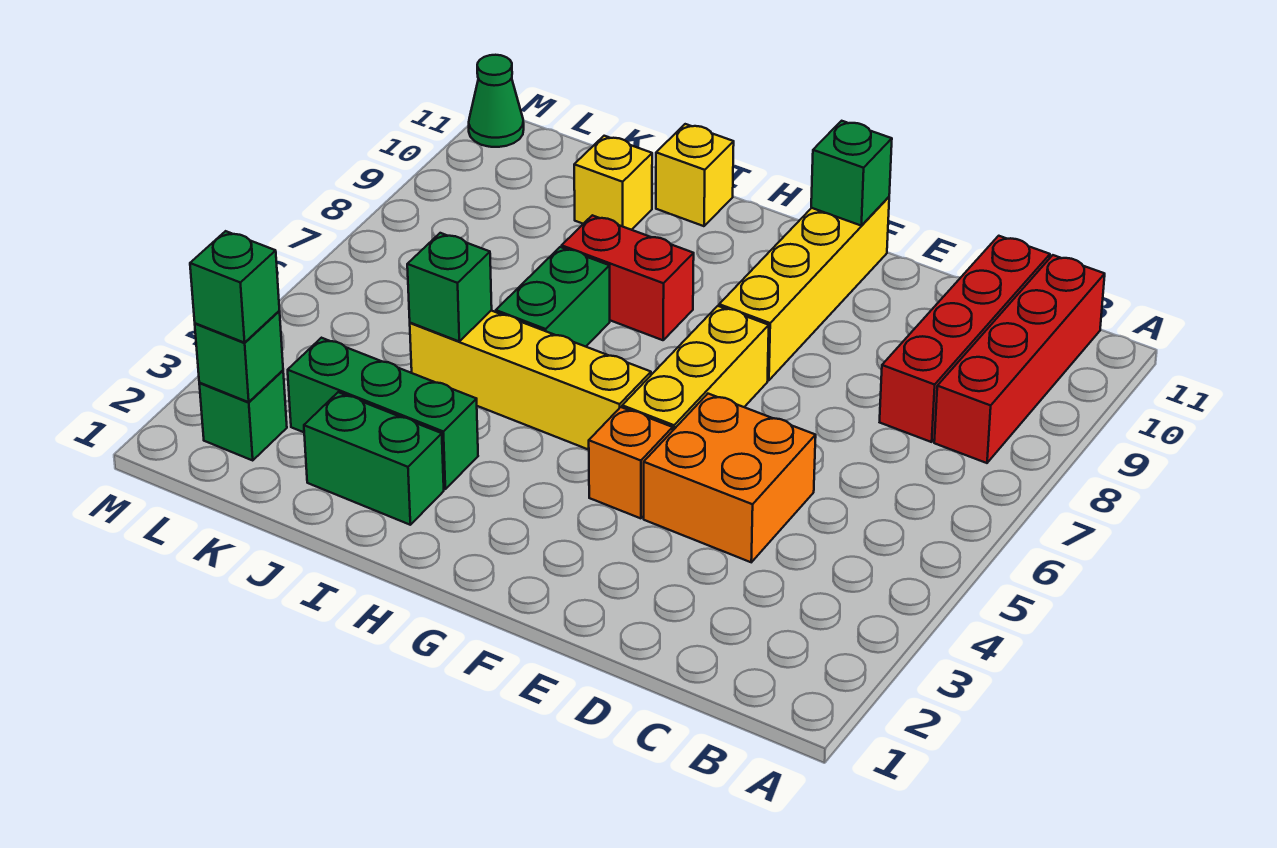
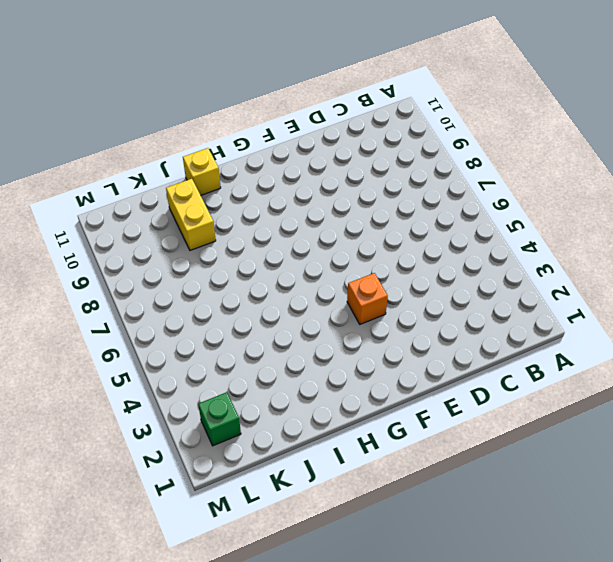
yellow 1x2 brick [166,179,216,250] -> yellow 1x1 brick [574,136,652,230]
none -> red 1x4 brick [934,255,1105,463]
none -> red 1x4 brick [880,236,1050,442]
none -> orange 2x2 brick [644,394,816,562]

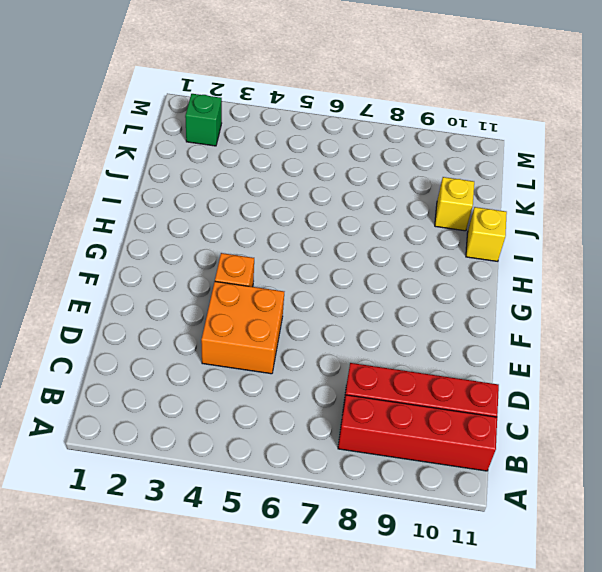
none -> yellow 1x3 brick [622,306,769,430]
none -> yellow 1x4 brick [719,197,889,380]
none -> yellow 1x4 brick [410,311,651,450]

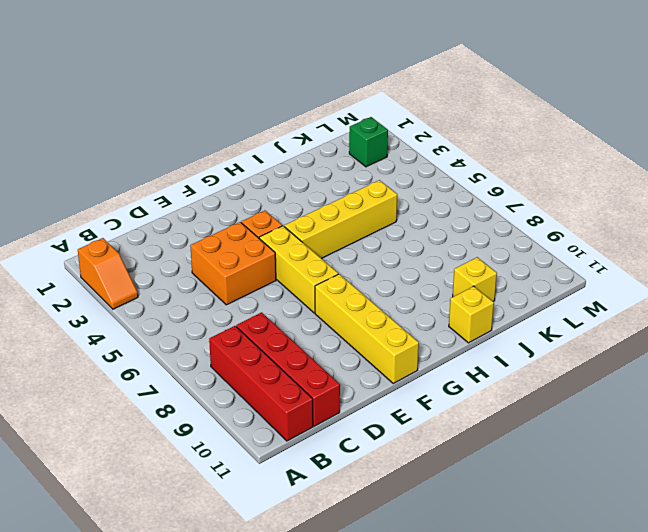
orange 1x2 slope [78,238,138,309] -> none
none -> red 1x2 brick [562,215,694,340]
none -> green 1x2 brick [304,392,444,525]
none -> green 1x3 brick [288,338,478,489]

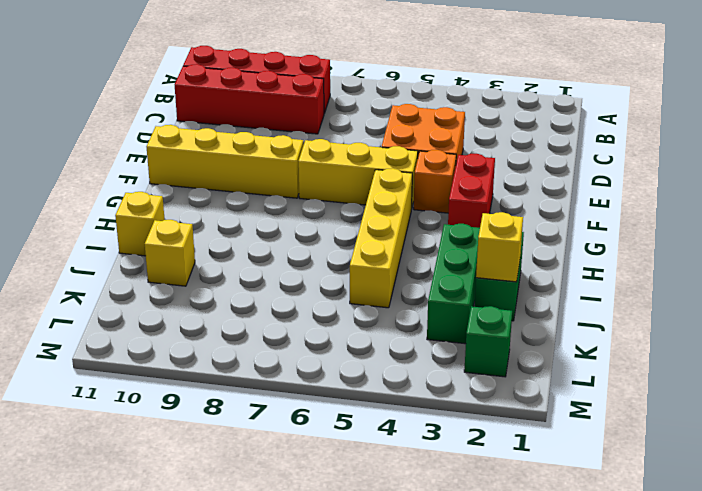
red 1x2 brick [448,154,495,228] -> red 1x2 brick moved to [562,215,694,340]
yellow 1x1 brick [476,212,523,282] -> none
none -> green 1x2 brick [496,247,610,347]
none -> green 1x1 cone [469,55,524,147]
none -> green 1x1 brick [811,121,892,225]

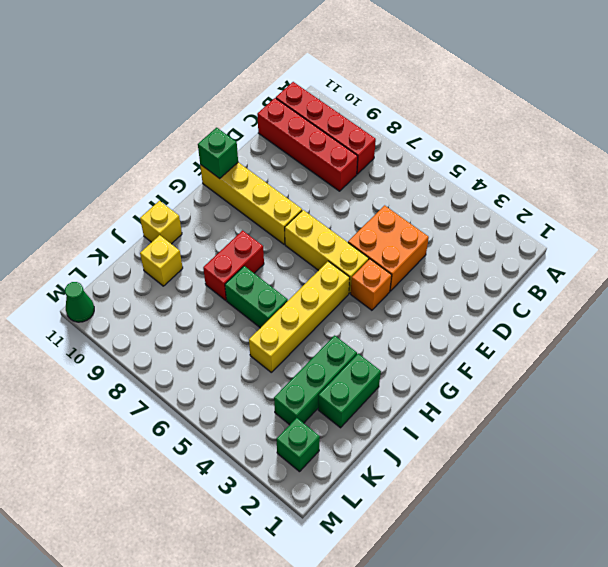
none -> green 1x1 brick [407,233,492,341]
none -> green 1x1 brick [195,311,283,402]
none -> green 1x1 brick [190,231,279,343]

